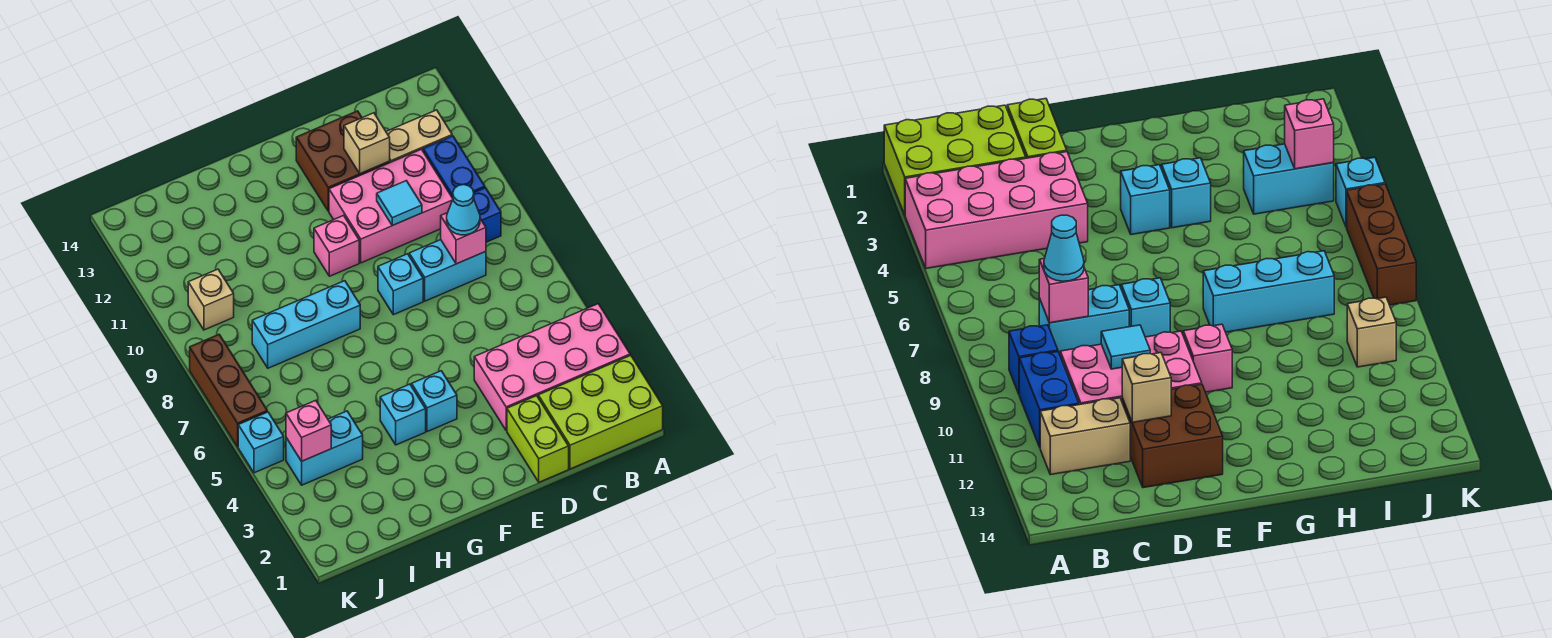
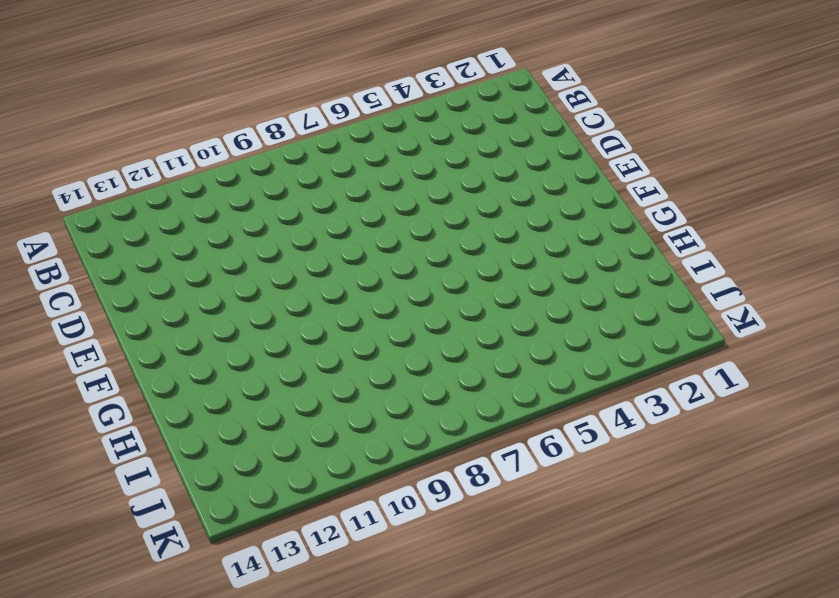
none -> lime 2x3 brick [538,355,663,469]
none -> pink 2x4 brick [474,304,630,431]
none -> blue 1x1 brick [474,188,501,242]

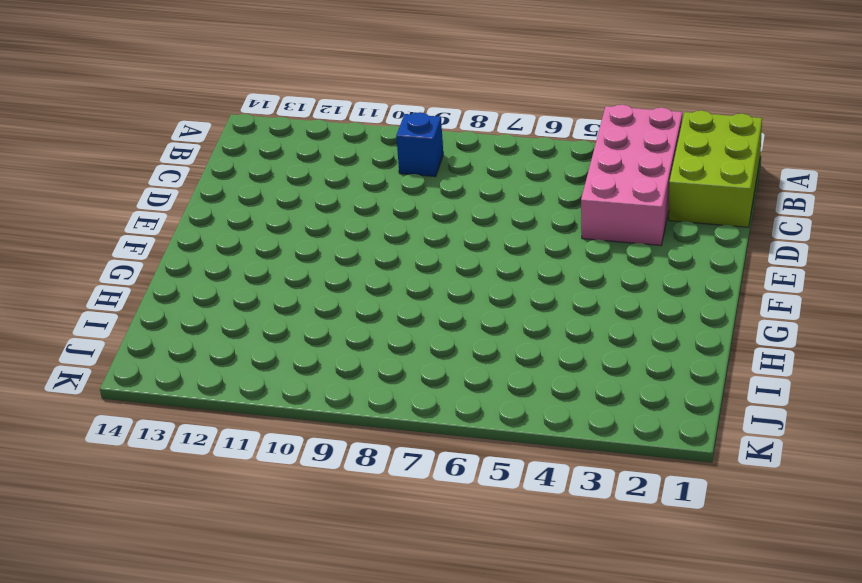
none -> blue 1x2 brick [423,136,485,198]
none -> tan 1x2 brick [386,110,452,163]
none -> cyan 1x2 brick [409,240,486,301]

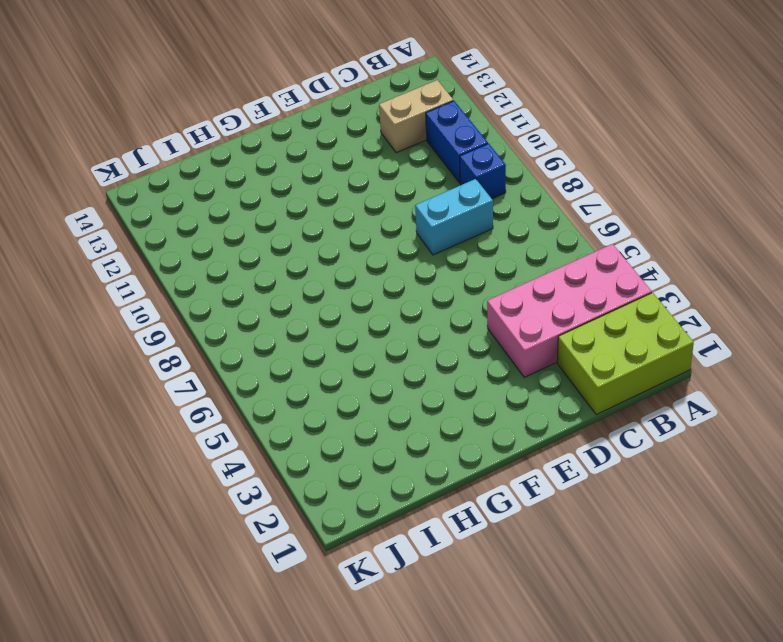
none -> pink 2x3 brick [329,149,453,263]
none -> lime 1x2 brick [507,396,569,482]
none -> brown 2x2 brick [296,111,390,211]

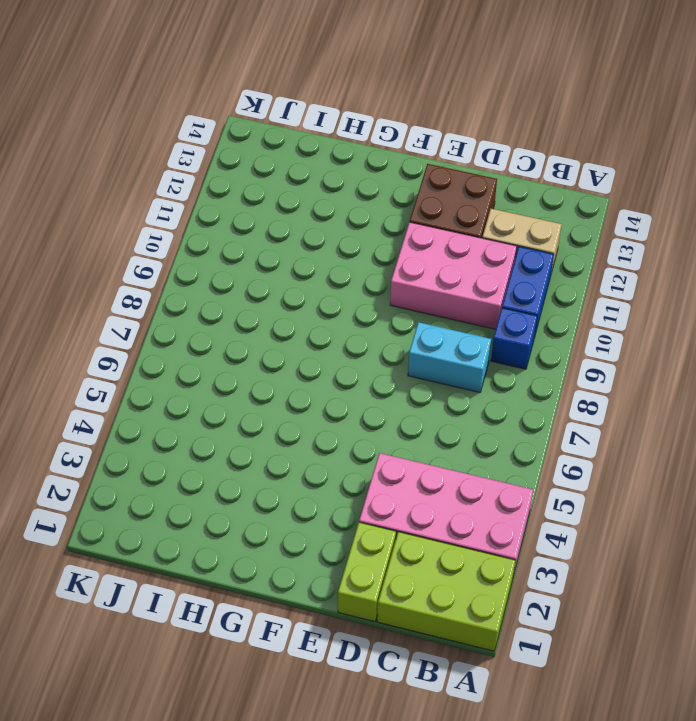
none -> cyan 1x1 brick [378,254,423,315]
none -> cyan 1x1 brick [412,371,457,432]
none -> pink 1x1 brick [314,215,359,276]

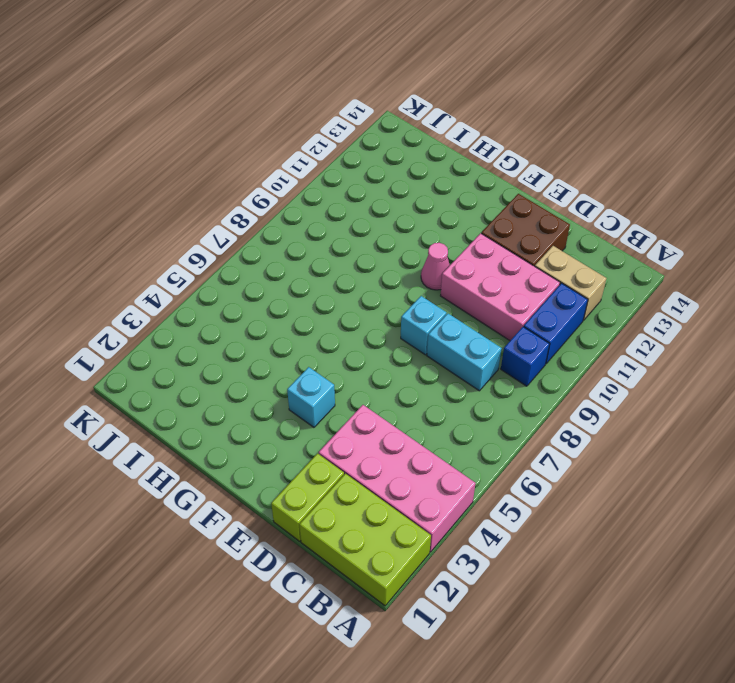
pink 1x1 cone [421,243,450,290] -> pink 1x1 brick [314,215,359,276]
none -> cyan 1x1 brick [380,384,426,445]
none -> cyan 1x3 brick [252,281,360,368]
none -> cyan 1x2 brick [286,411,363,485]

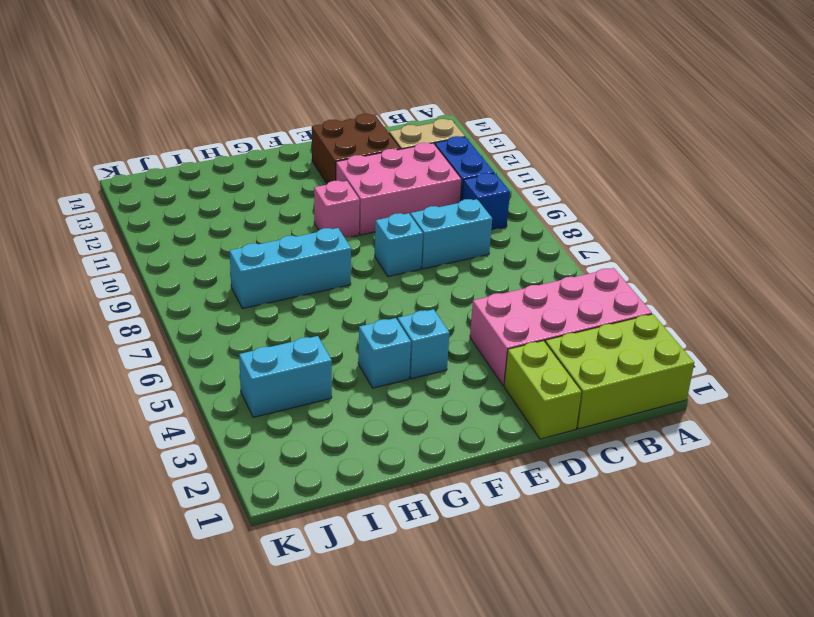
none -> tan 1x1 brick [188,269,234,330]
none -> cyan 1x1 brick [238,412,284,473]
none -> brown 1x3 brick [190,335,267,447]

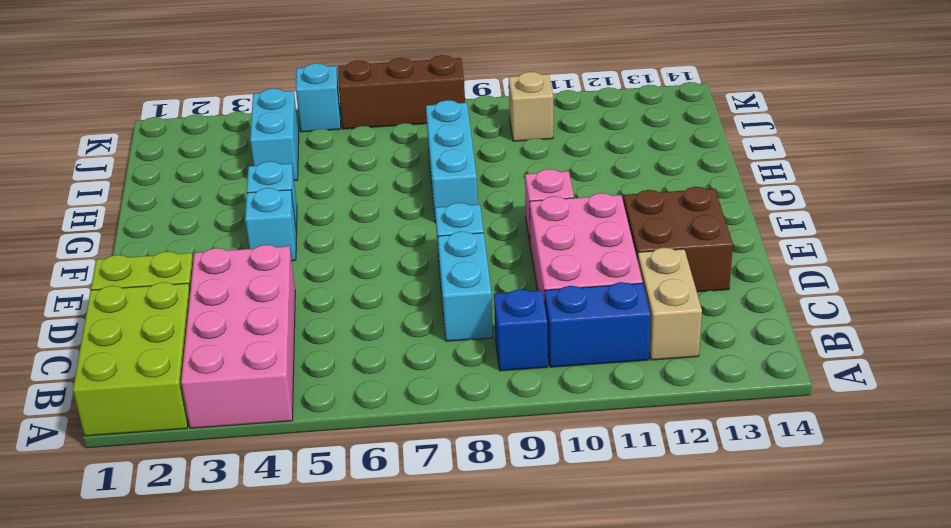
none -> pink 1x1 brick [441,213,486,264]
none -> cyan 1x1 tile [377,181,422,226]
none -> tan 1x1 brick [344,113,390,174]

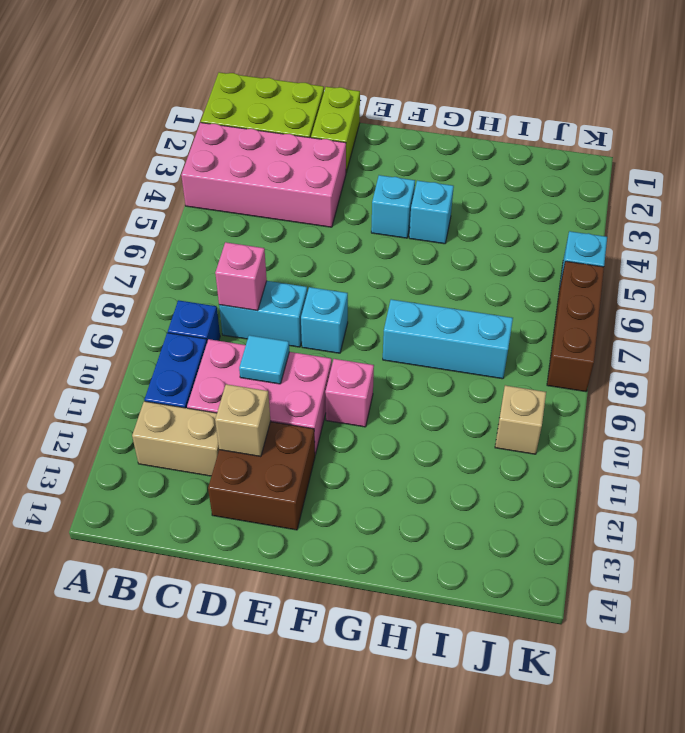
none -> cyan 1x2 brick [286,411,363,485]
none -> pink 1x1 brick [286,400,331,461]
none -> cyan 1x1 cone [447,185,480,235]

